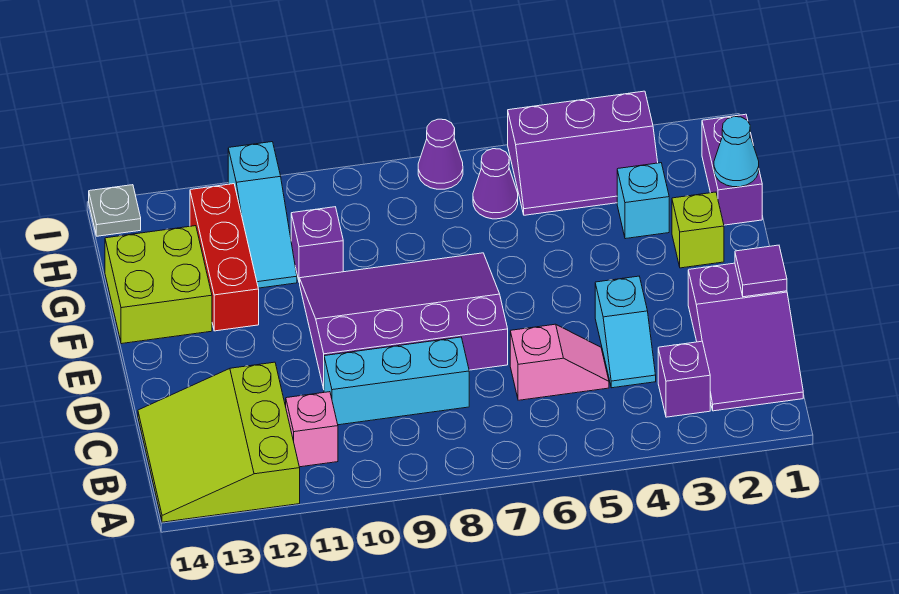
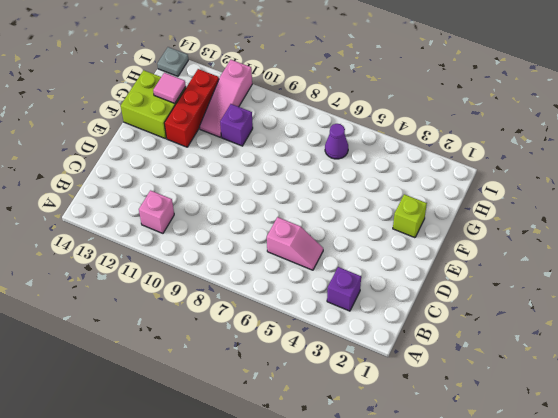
pink 1x3 slope [200,60,252,137] -> cyan 1x3 slope [228,142,297,288]
pink 1x1 tile [153,73,186,103] -> none
none -> lime 3x3 slope [138,362,300,522]
none -> purple 2x3 slope [688,263,803,411]
none -> cyan 1x2 slope [595,276,656,388]

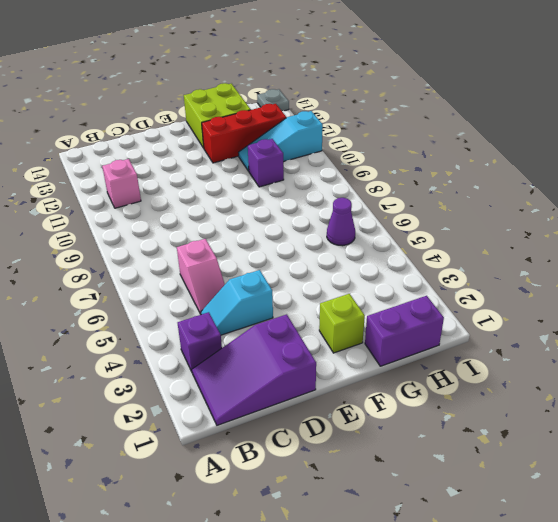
none -> lime 3x3 slope [138,362,300,522]
none -> cyan 1x3 brick [324,337,469,425]
none -> purple 3x4 slope [300,253,508,389]

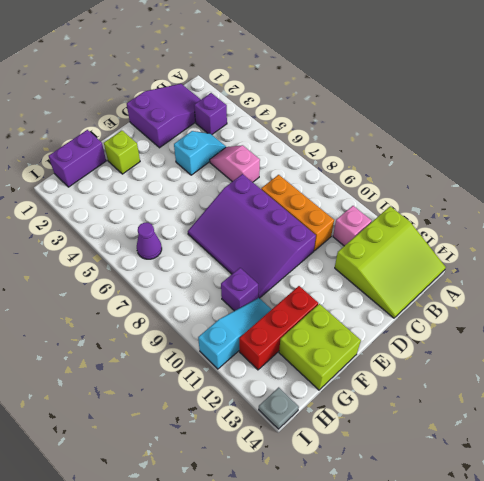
orange 1x3 brick [261,175,334,251] -> cyan 1x3 brick [324,337,469,425]
none -> cyan 1x1 brick [617,163,669,239]
none -> purple 2x3 slope [508,91,658,215]
none -> purple 1x1 cone [418,119,463,189]

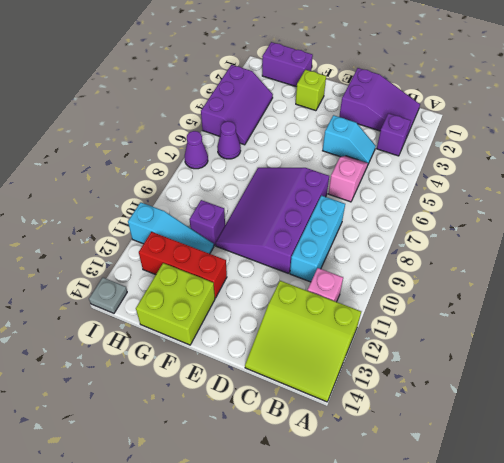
none -> cyan 1x1 brick [617,163,669,239]
none -> purple 1x1 tile [735,245,787,297]
none -> cyan 1x1 cone [714,117,759,187]

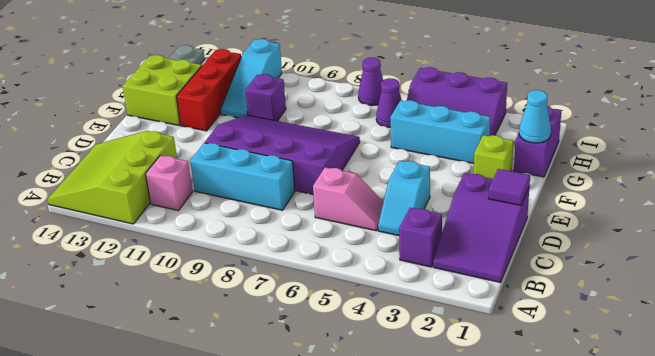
cyan 1x3 brick [390,100,490,163] -> cyan 1x1 brick [617,163,669,239]

